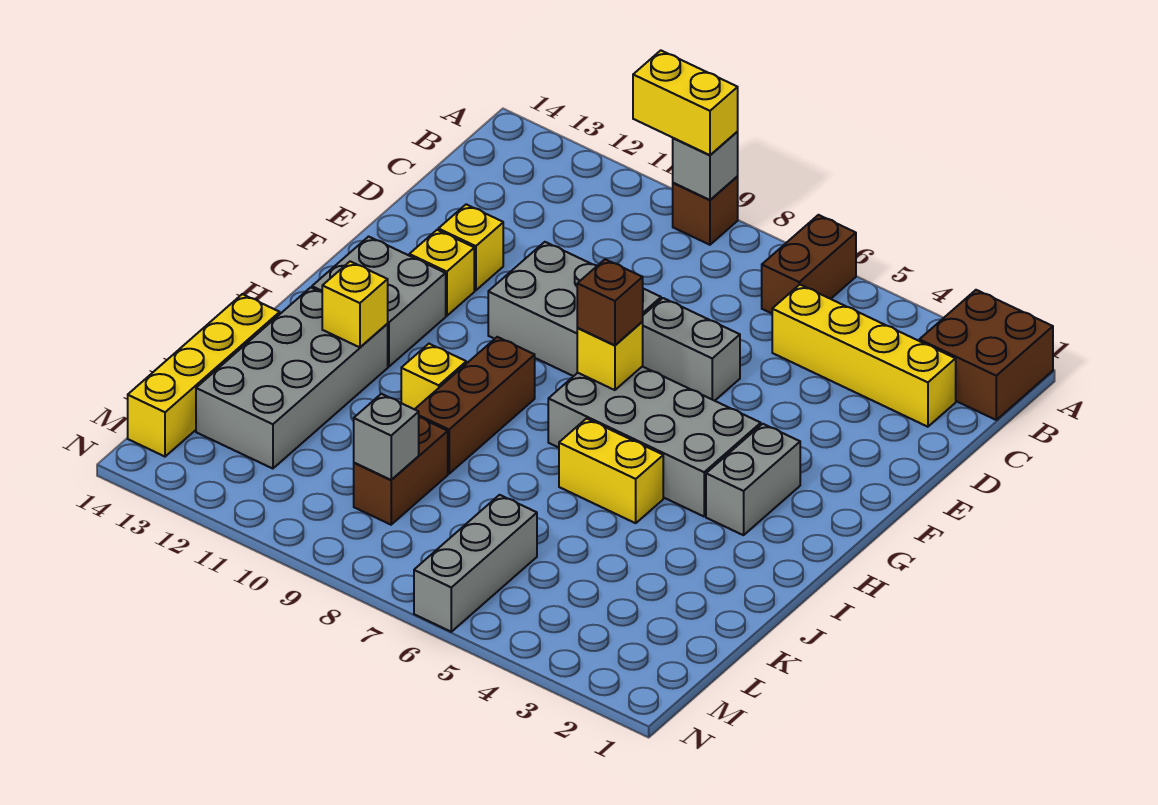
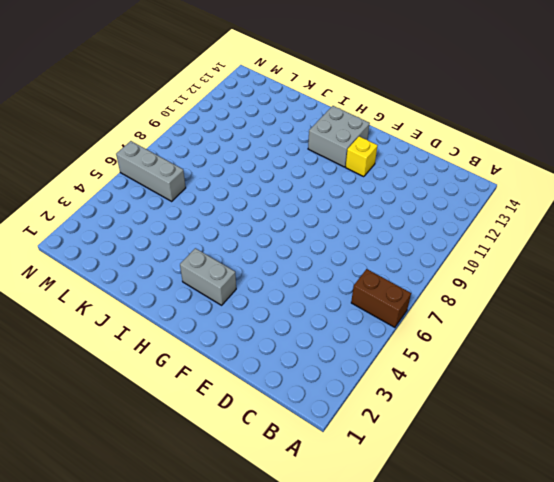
none -> brown 2x2 brick [919,290,1053,420]
none -> brown 1x1 brick [673,177,738,245]
none -> yellow 1x4 brick [772,285,956,427]

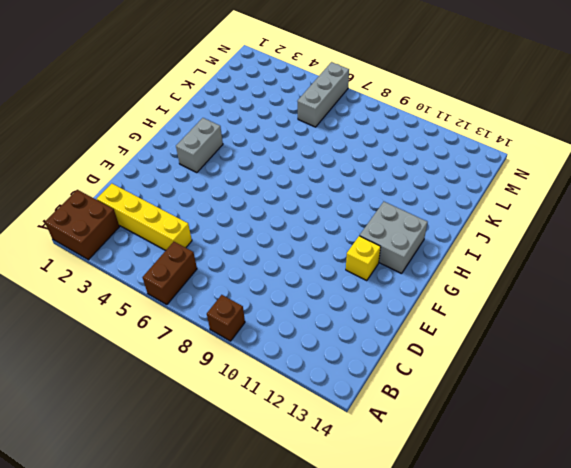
none -> grey 1x2 brick [642,298,740,401]
none -> grey 2x3 brick [488,242,661,376]
none -> yellow 1x1 brick [438,204,503,290]

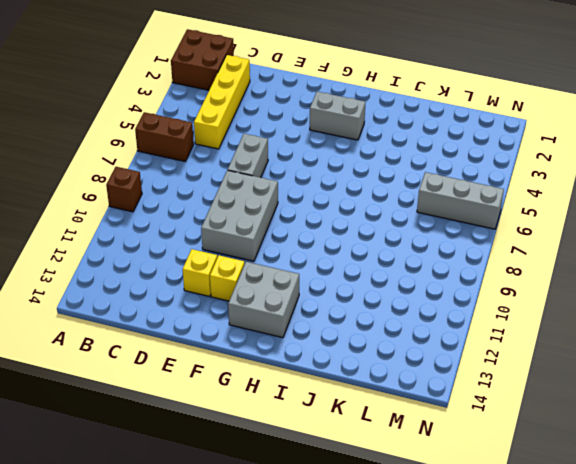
none -> grey 2x4 brick [548,367,761,516]
none -> brown 1x3 brick [415,337,535,474]
none -> yellow 1x2 brick [559,419,663,523]

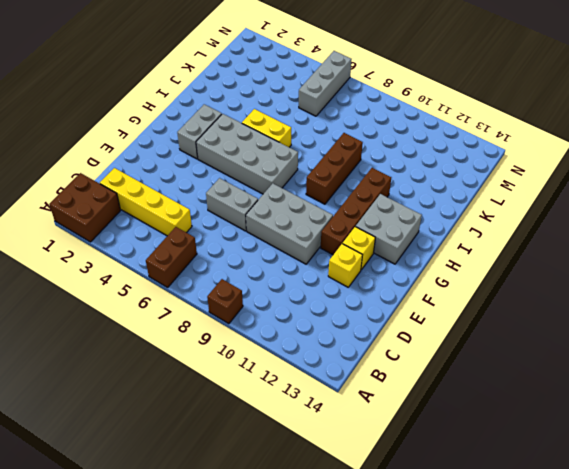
brown 1x4 brick [321,168,391,255] -> none
none -> yellow 1x1 brick [401,344,466,409]
none -> grey 2x4 brick [196,287,388,469]
none -> yellow 1x4 brick [128,294,280,457]

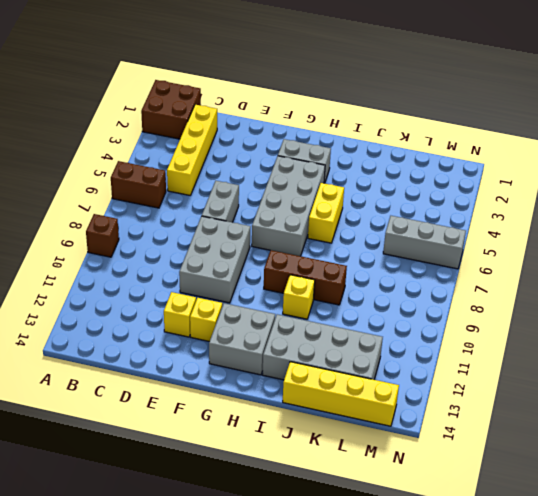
none -> brown 1x2 brick [354,417,448,525]
none -> grey 1x1 brick [673,132,738,200]
none -> yellow 1x1 brick [577,322,643,390]

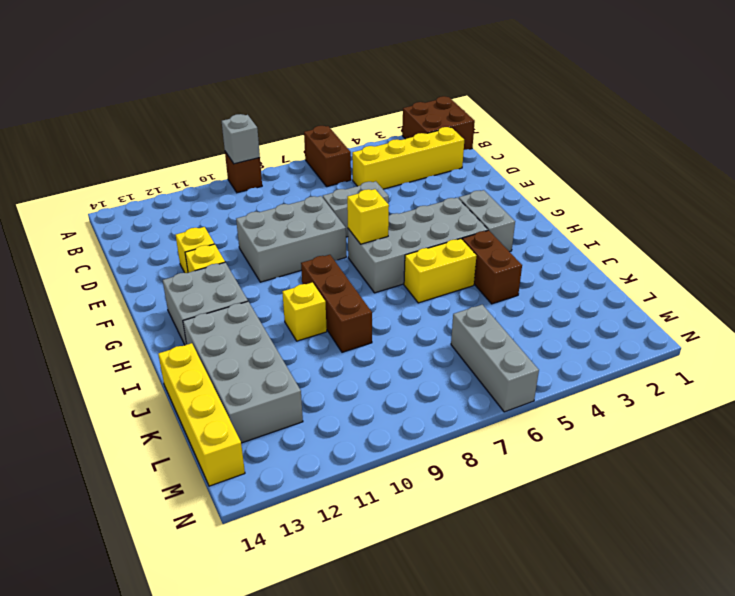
brown 1x2 brick [462,230,522,304] -> brown 1x2 brick moved to [354,417,448,525]
none -> yellow 1x1 brick [322,261,388,347]
none -> grey 1x1 brick [354,394,419,480]
none -> yellow 1x2 brick [633,50,738,155]

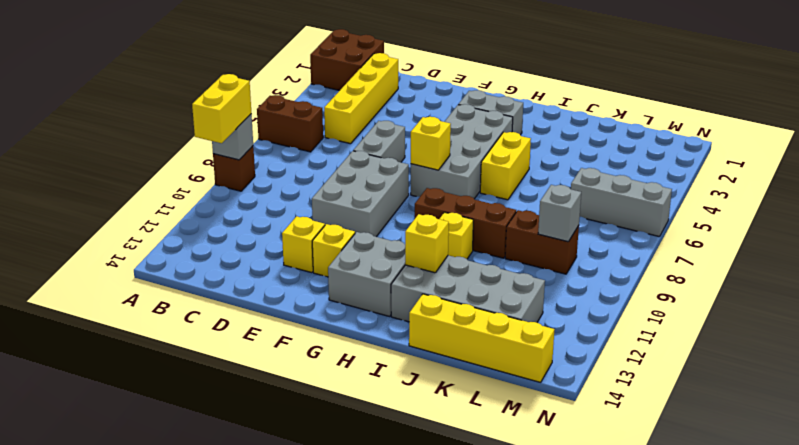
none -> brown 1x1 brick [577,259,643,345]

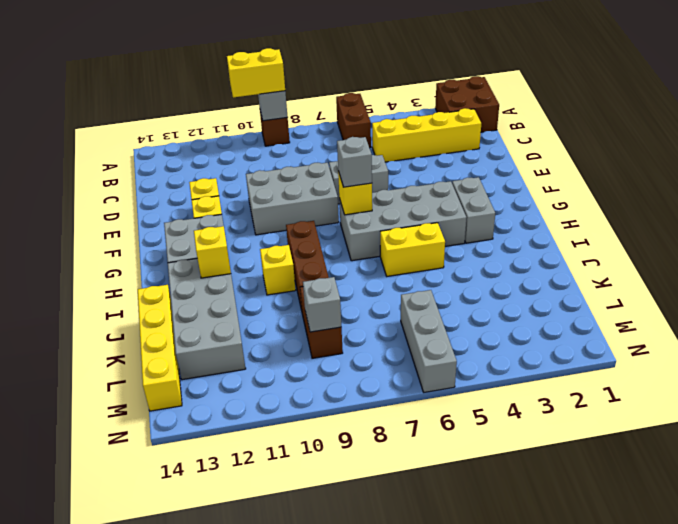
grey 1x1 brick [337,137,372,187] -> brown 1x1 brick [577,259,643,345]

